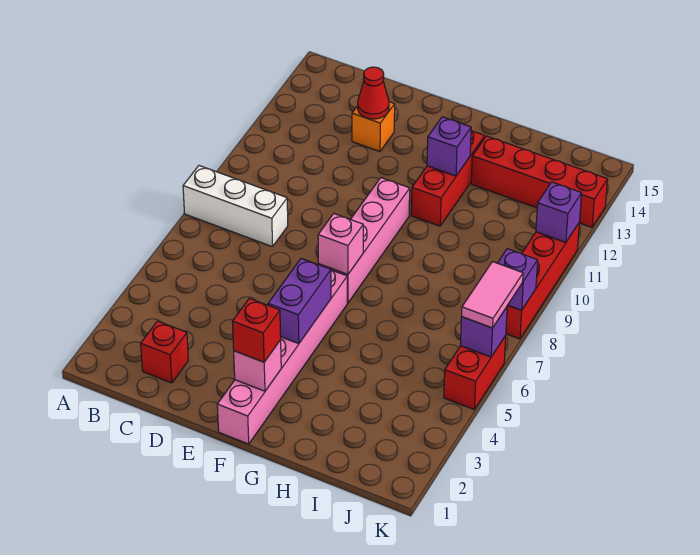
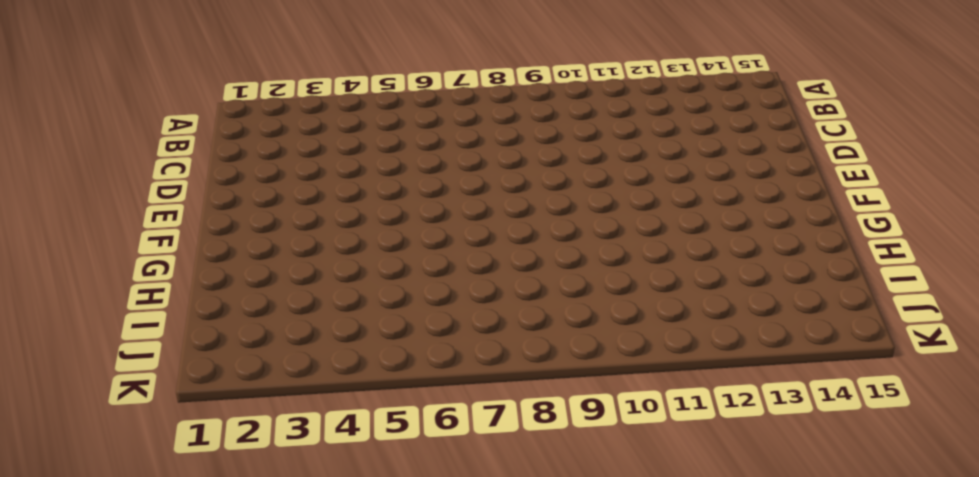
none -> white 1x3 brick [183,166,288,247]
none -> red 1x1 brick [141,321,188,383]
none -> orange 1x1 brick [352,102,395,151]

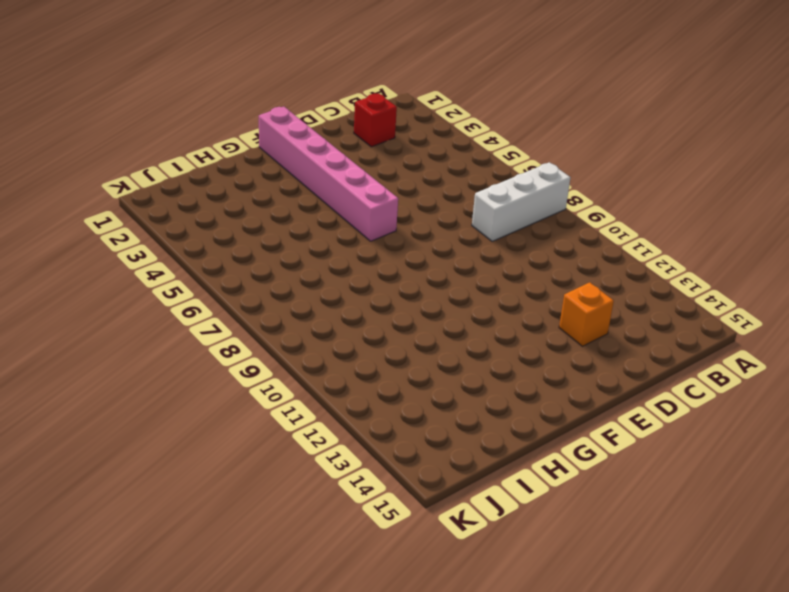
none -> pink 1x4 brick [318,178,410,303]
none -> red 1x3 brick [411,131,485,226]
none -> red 1x4 brick [471,136,608,227]

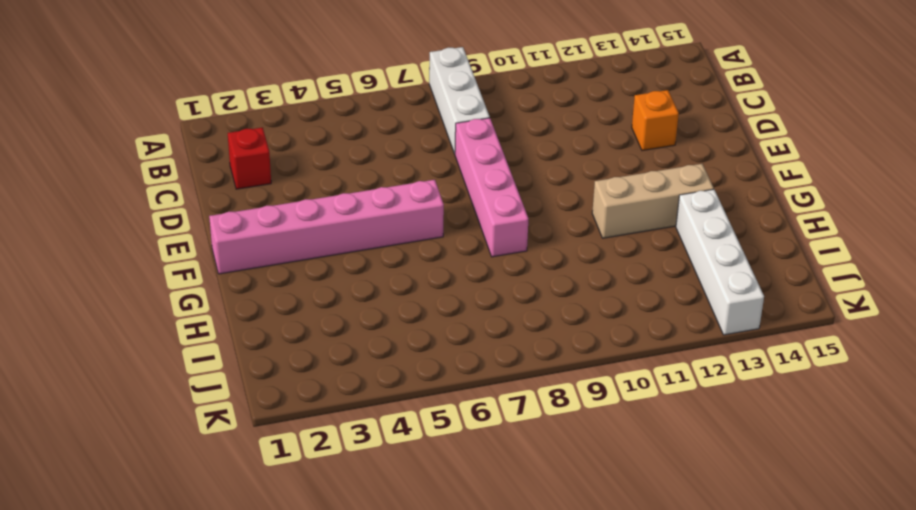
pink 1x4 brick [455,118,528,257] -> pink 1x4 brick turned to [318,178,410,303]
tan 1x3 brick [592,164,714,238] -> red 1x3 brick [411,131,485,226]
white 1x4 brick [676,189,764,335] -> red 1x4 brick [471,136,608,227]
none -> red 1x2 brick [444,336,506,409]
none -> red 1x4 brick [506,223,579,339]
none -> red 1x1 cone [358,67,389,119]

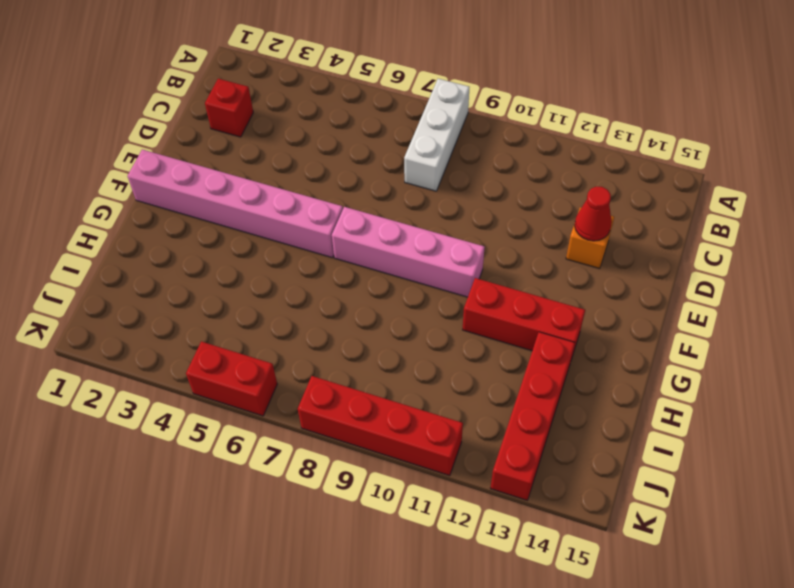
none -> pink 1x1 brick [234,340,281,391]
none -> purple 1x2 brick [268,259,331,344]
none -> pink 1x1 brick [318,214,363,274]

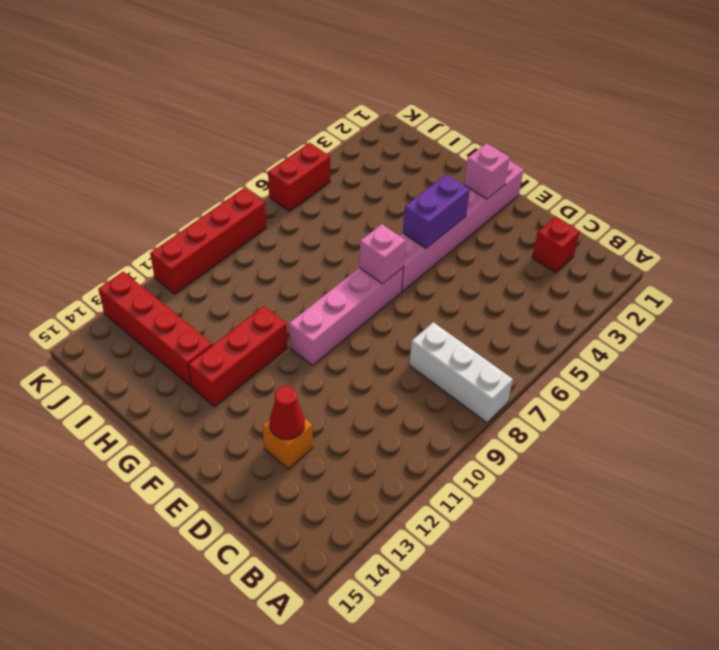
none -> purple 1x1 brick [427,117,471,176]
none -> purple 1x1 brick [460,307,507,357]
none -> purple 1x1 brick [498,249,538,310]

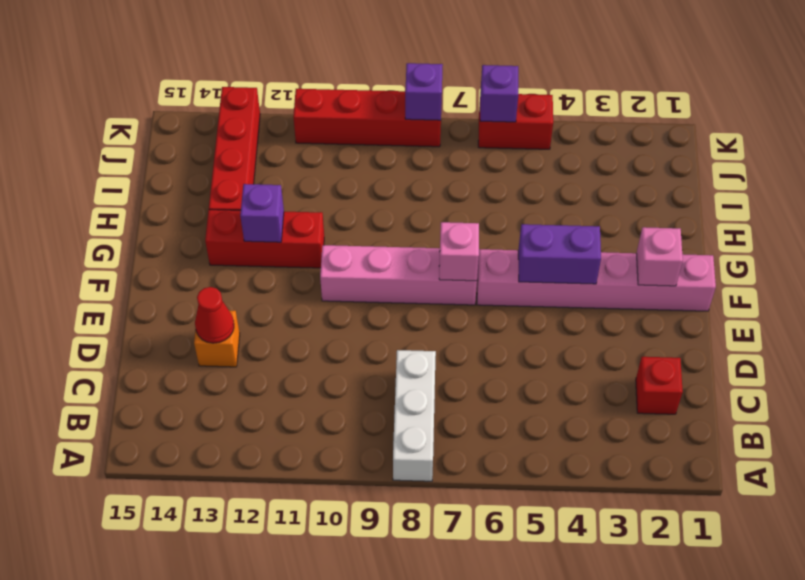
none -> purple 1x1 brick [536,182,582,242]
none -> red 1x1 brick [232,298,281,362]
none -> pink 1x2 tile [462,262,523,328]

